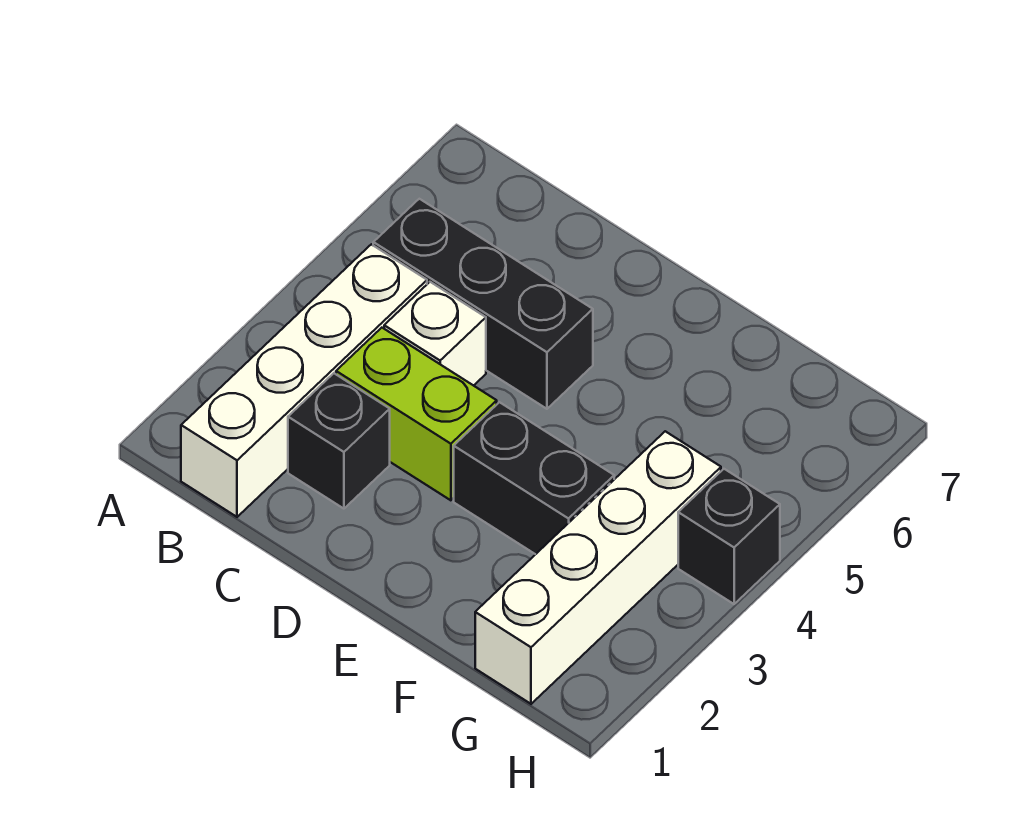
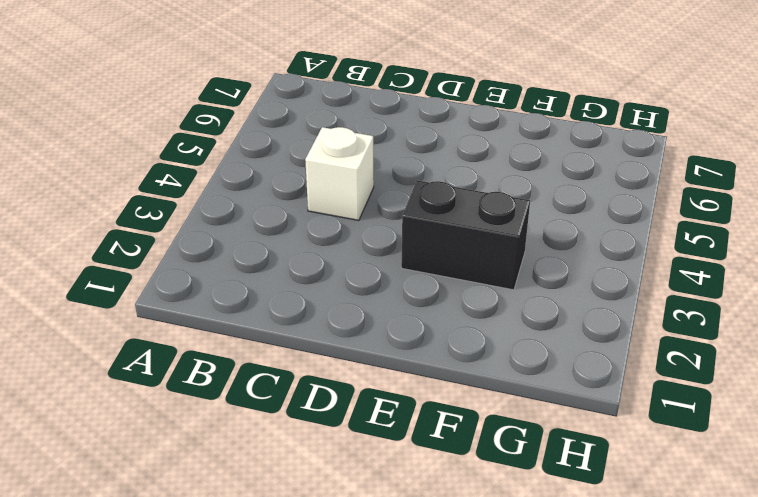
none -> white 1x4 brick [181,244,427,517]
none -> black 1x3 brick [373,199,593,409]

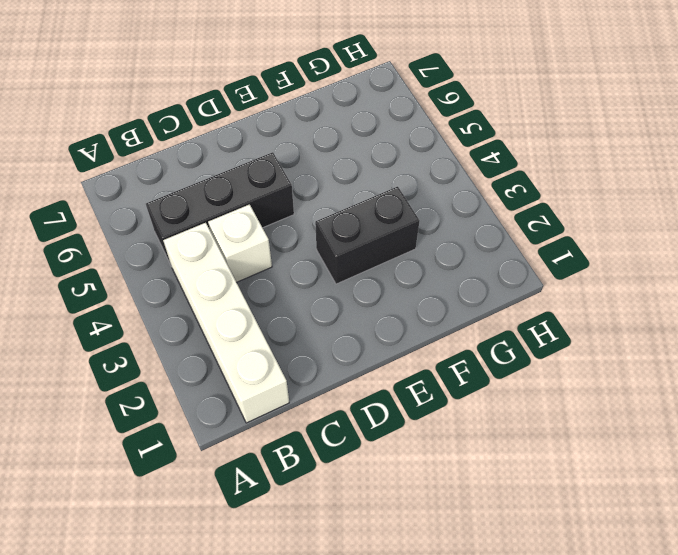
none -> black 1x1 brick [288,373,390,509]
none -> lime 1x2 brick [336,328,497,500]

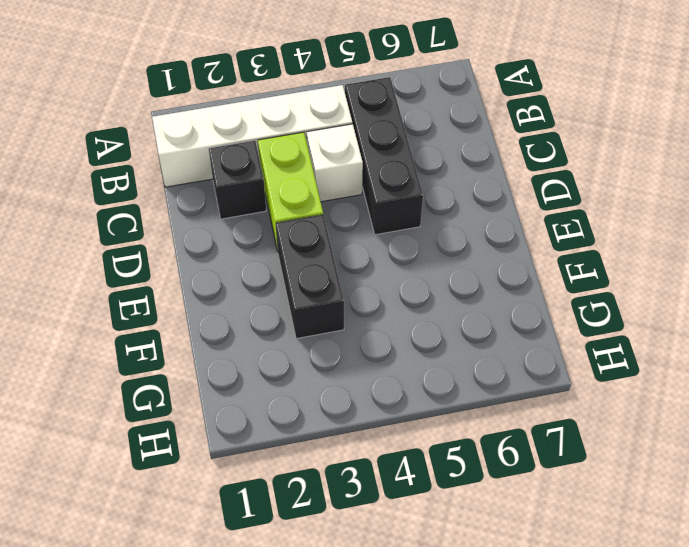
none -> white 1x4 brick [475,431,721,704]
none -> black 1x1 brick [678,469,780,604]

